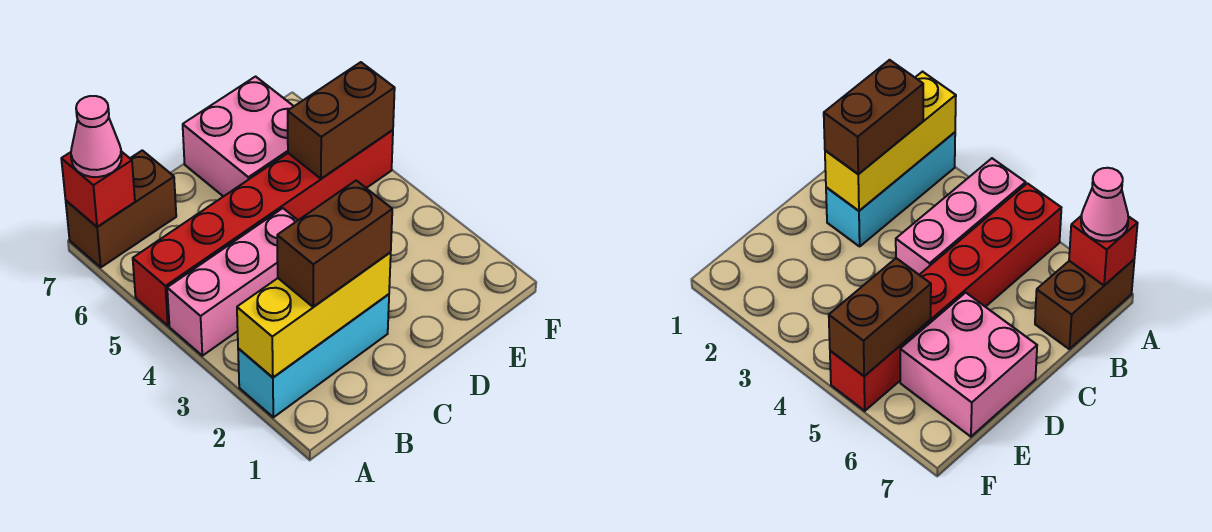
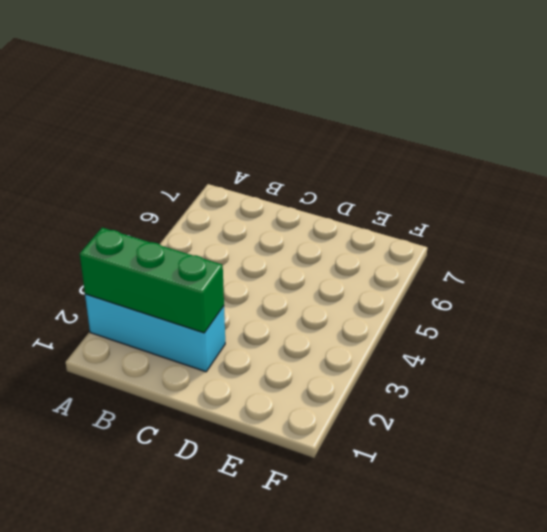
green 1x3 brick [80,228,224,333] -> yellow 1x3 brick [237,252,391,377]
none -> pink 1x3 brick [167,208,298,356]
none -> red 1x6 brick [133,130,393,326]

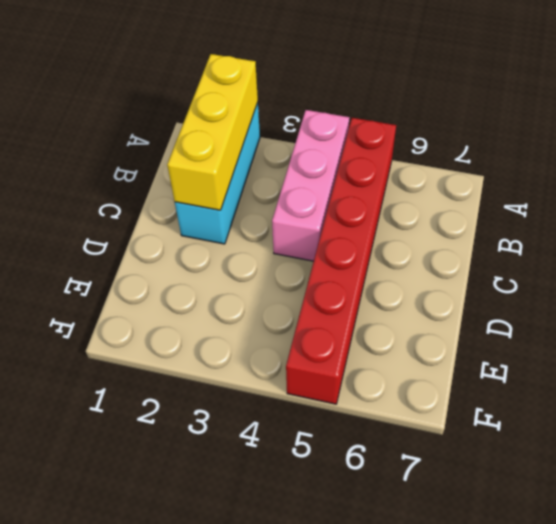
none -> brown 1x2 brick [66,150,176,267]
none -> pink 2x2 brick [183,77,294,197]

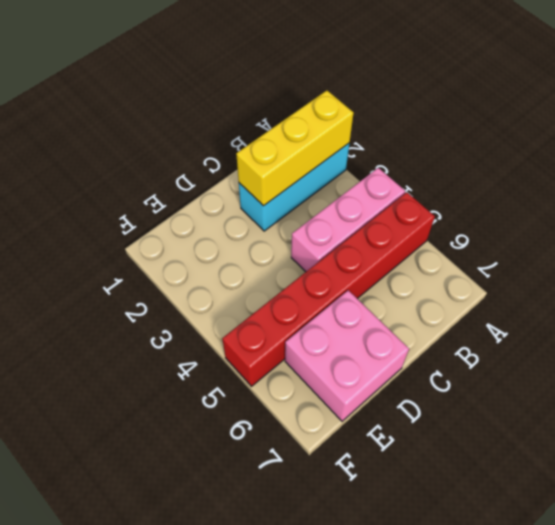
none -> brown 1x2 brick [66,150,176,267]
none -> red 1x1 brick [61,151,135,227]

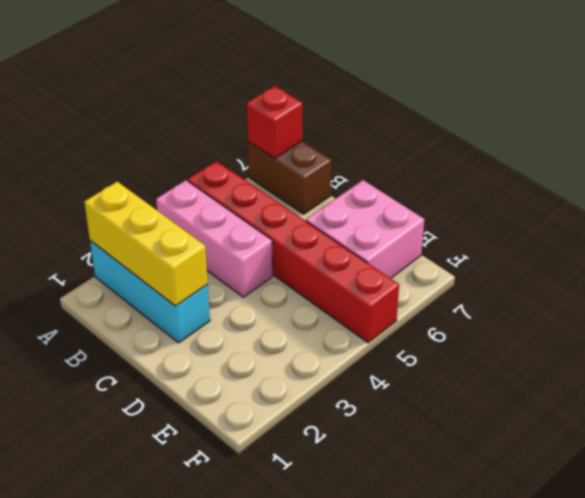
none -> brown 1x2 brick [288,62,395,179]
none -> pink 1x1 cone [71,96,122,177]

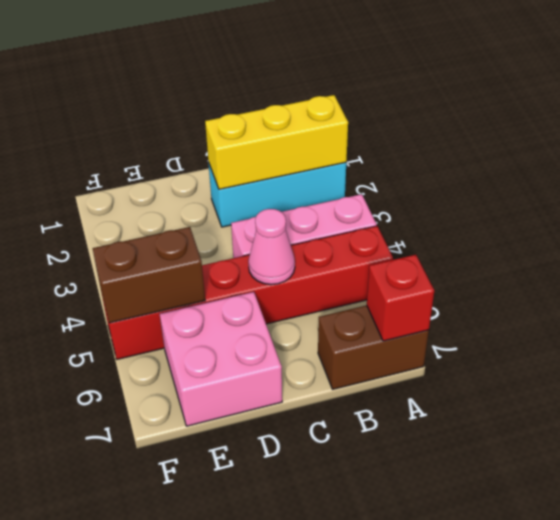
pink 1x1 cone [248,209,295,285] -> pink 1x1 cone moved to [71,96,122,177]
none -> brown 1x2 brick [277,181,392,307]

